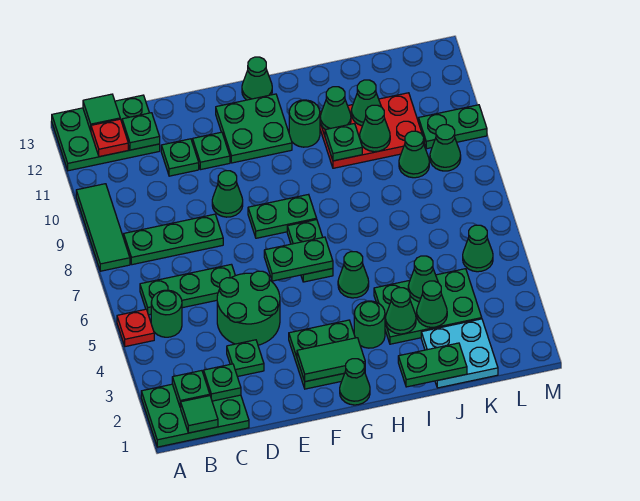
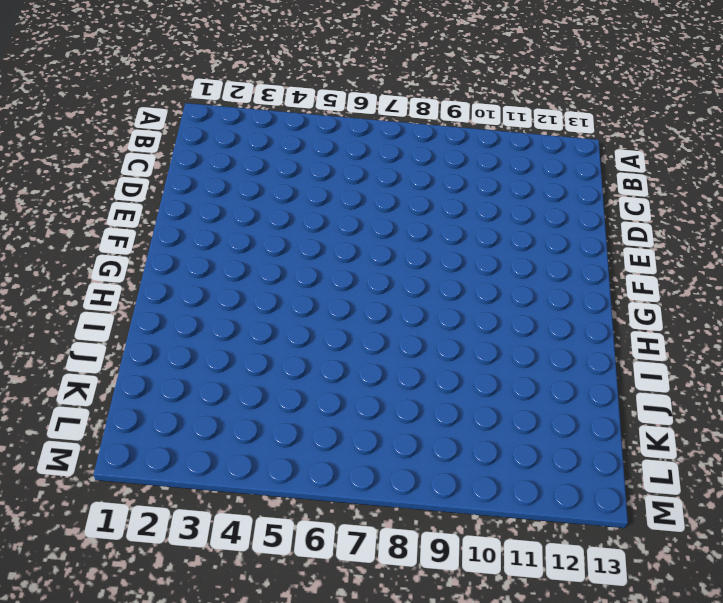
none -> green 2x3 plate [141,384,249,447]
none -> red 1x1 plate [117,309,154,347]
none -> green 1x3 tile [76,184,130,271]
none -> green 2x3 plate [52,95,160,171]

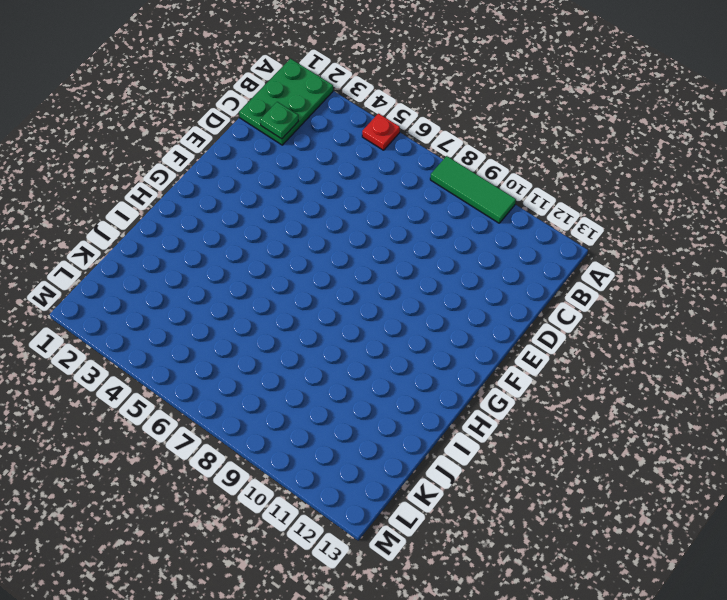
none -> green 2x3 plate [52,95,160,171]
none -> green 1x1 round brick [151,290,182,337]
none -> green 1x3 plate [140,264,235,315]
none -> green 1x3 plate [124,214,223,265]

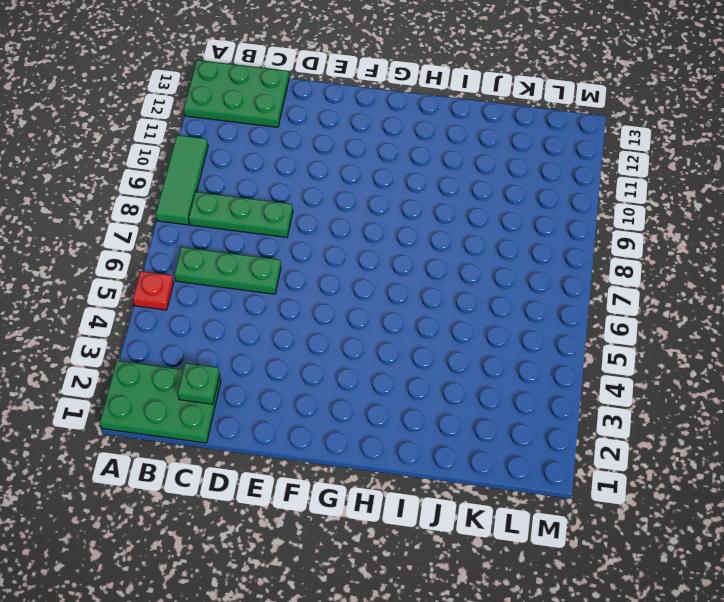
none -> green 1x1 round brick [151,290,182,337]
none -> green 1x1 plate [227,340,264,377]
none -> green 2x2 round brick [217,271,280,345]
none -> green 1x1 plate [161,139,199,176]

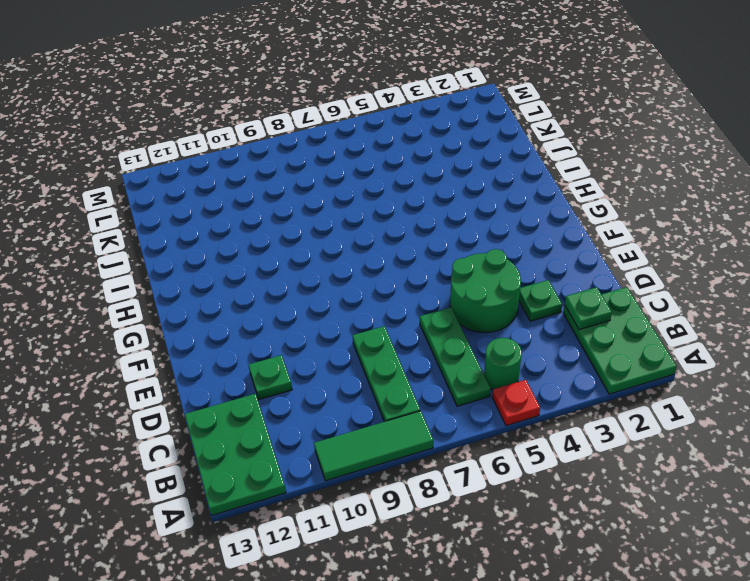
none -> green 1x1 cone [212,171,243,217]
none -> green 1x1 plate [193,132,230,170]
none -> green 2x2 plate [289,320,365,389]
none -> green 1x2 plate [248,194,317,238]

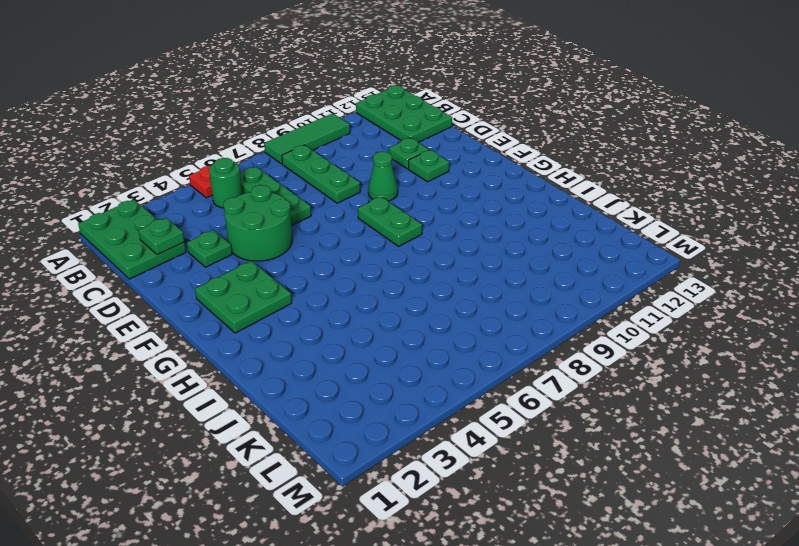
none -> green 2x2 plate [216,94,292,163]
none -> green 1x1 cone [340,359,370,405]
none -> green 1x2 plate [287,220,333,282]
none -> green 1x1 cone [242,57,272,100]

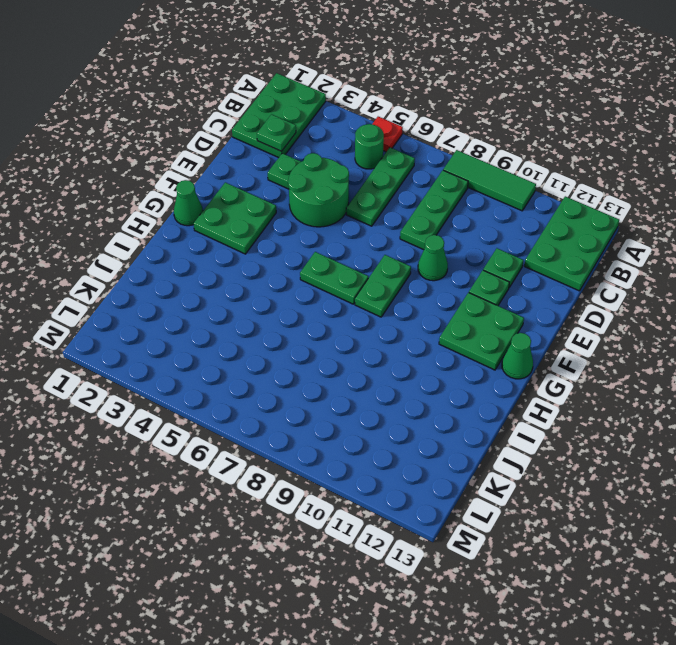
none -> green 1x1 round brick [354,301,385,348]
none -> green 1x1 cone [338,252,369,298]
none -> green 1x1 round brick [289,100,320,147]
none -> green 2x3 plate [374,269,482,344]

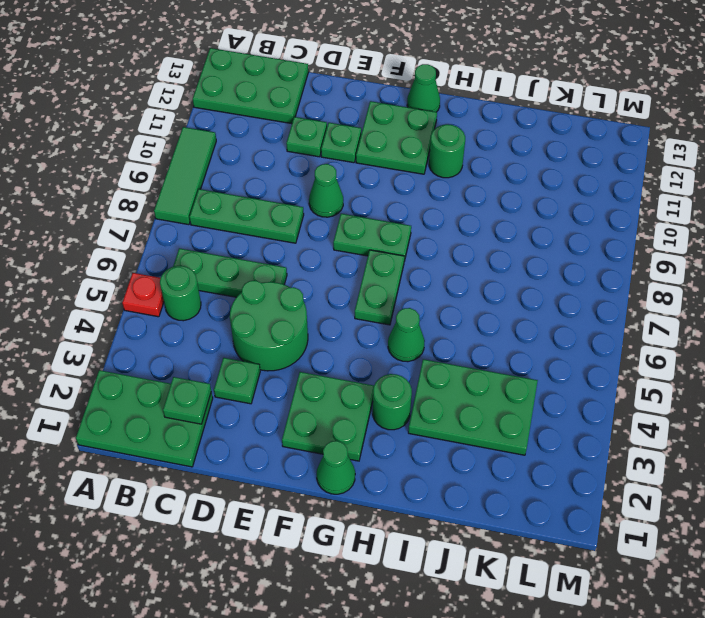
none -> red 2x3 plate [320,93,425,168]
none -> cyan 2x2 plate [421,319,498,388]
none -> green 1x1 cone [399,131,429,178]
none -> green 1x1 cone [463,225,493,272]

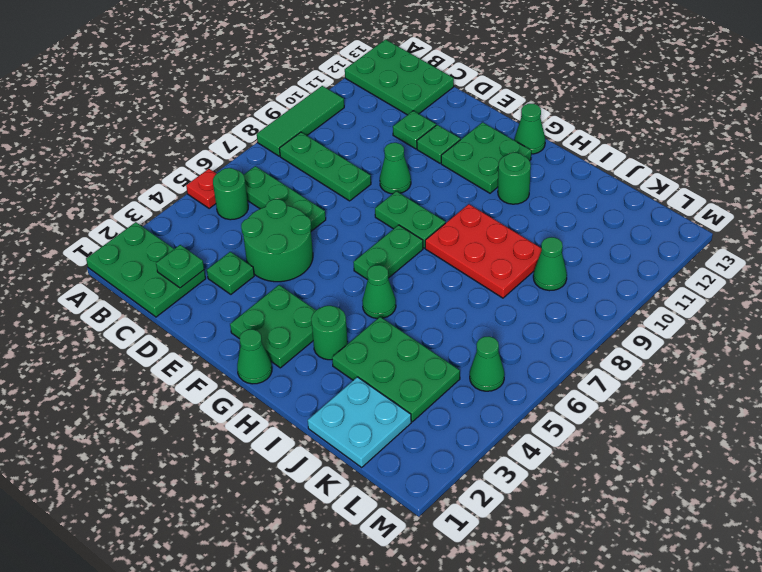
red 2x3 plate [425,204,541,298] -> red 2x3 plate moved to [320,93,425,168]
none -> green 1x1 cone [430,125,461,171]
none -> green 1x2 plate [418,105,487,149]
none -> green 1x1 tile [181,396,218,433]
none -> green 1x1 plate [172,371,210,408]

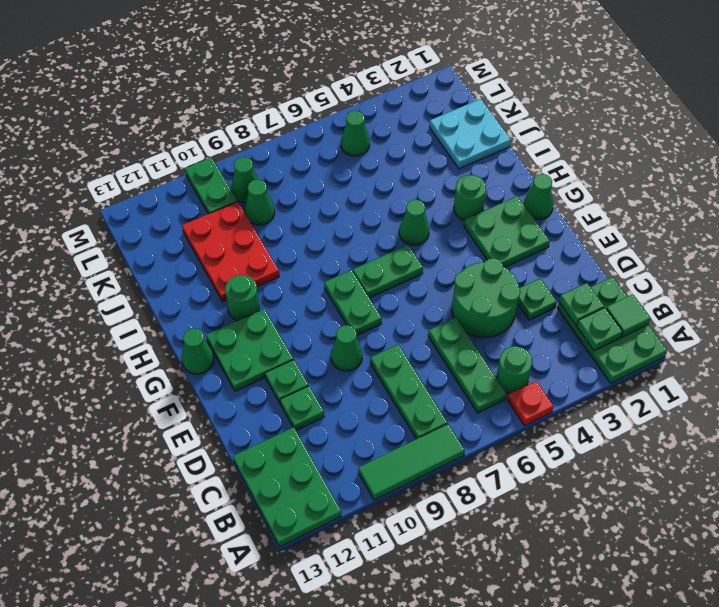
none -> green 2x3 plate [374,269,482,344]
none -> red 1x1 plate [91,119,128,157]
none -> green 1x1 tile [83,94,120,131]
none -> green 1x1 plate [122,113,160,150]

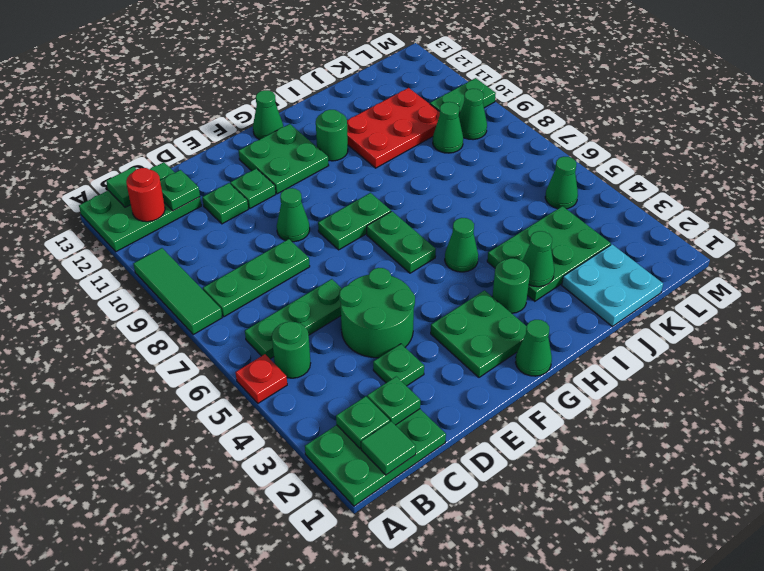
red 1x1 round brick [126,168,165,222] -> red 1x1 plate [91,119,128,157]
none -> green 1x2 tile [297,338,365,382]
none -> green 1x2 plate [264,237,333,281]
none -> green 1x2 plate [398,343,467,387]
none -> green 1x1 plate [325,124,362,161]

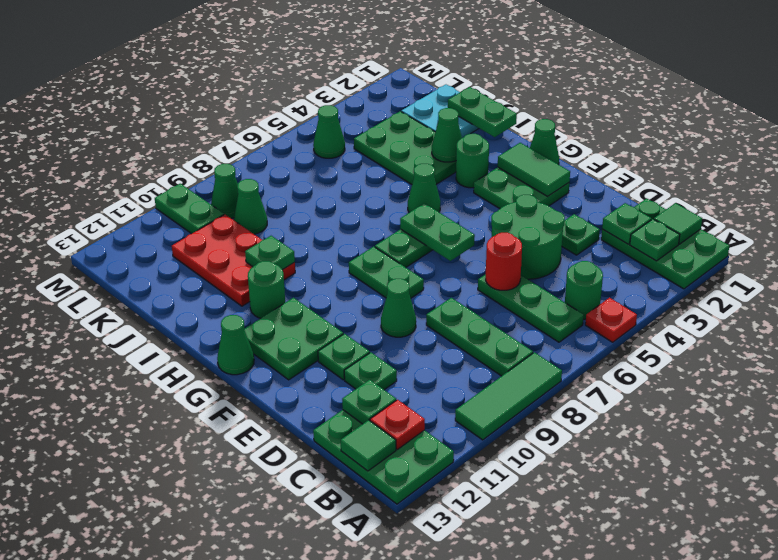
red 1x1 round brick [486,233,522,290] -> none
none -> green 1x1 cone [320,87,351,130]
none -> green 1x1 cone [417,281,447,327]
none -> green 1x1 cone [408,256,438,302]
none -> green 1x1 cone [360,105,390,152]

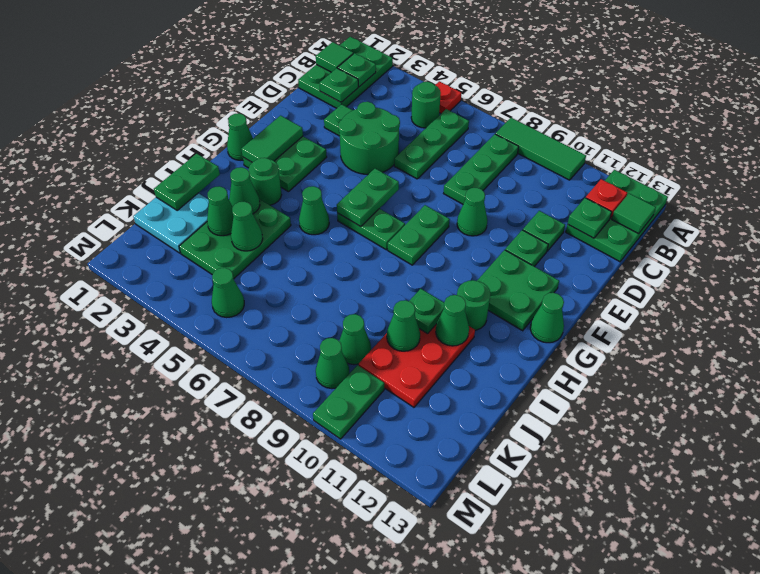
none -> green 1x1 cone [351,80,381,126]

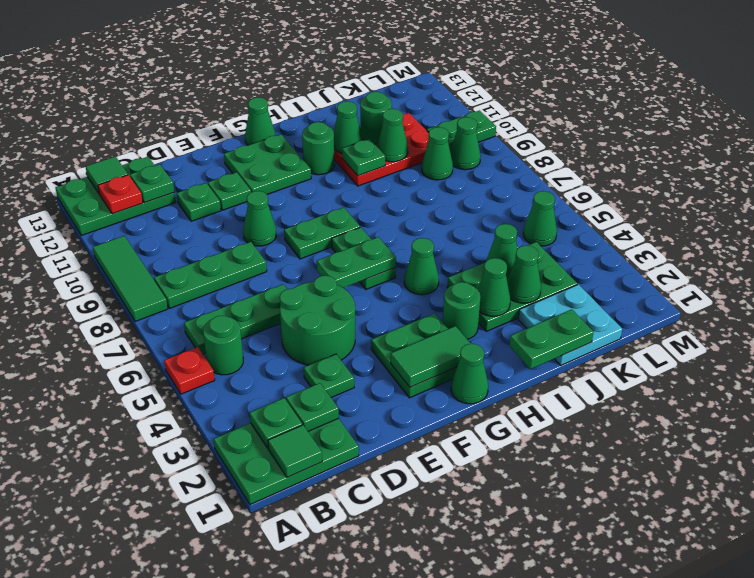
green 1x1 round brick [360,92,392,144] -> green 1x1 cone [351,80,381,126]

